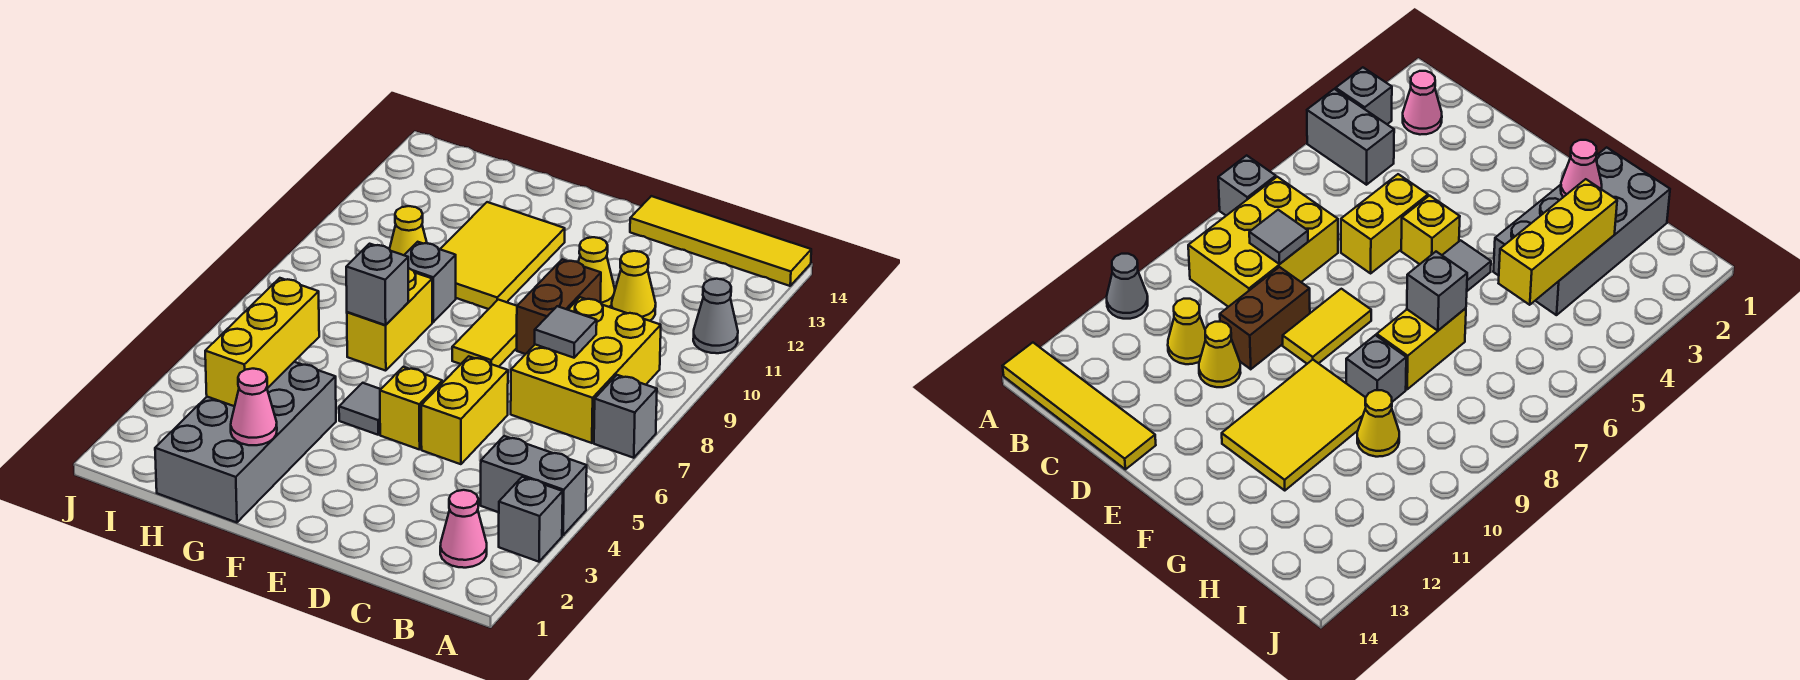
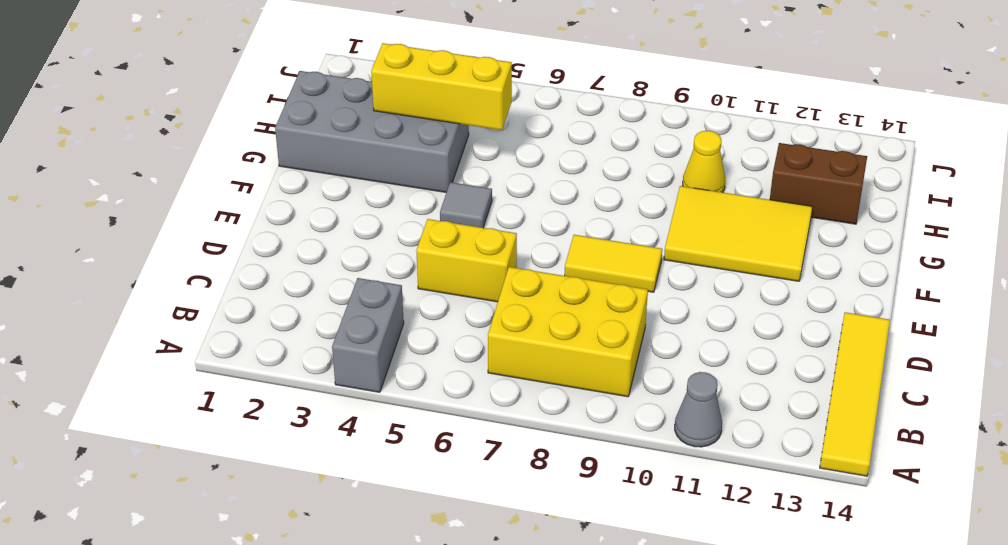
brown 1x2 brick [770,143,867,224] -> brown 1x2 brick moved to [517,259,601,354]
none -> grey 1x1 brick [499,477,563,562]
none -> grey 1x1 brick [594,375,657,458]
none -> pink 1x1 cone [440,490,487,568]

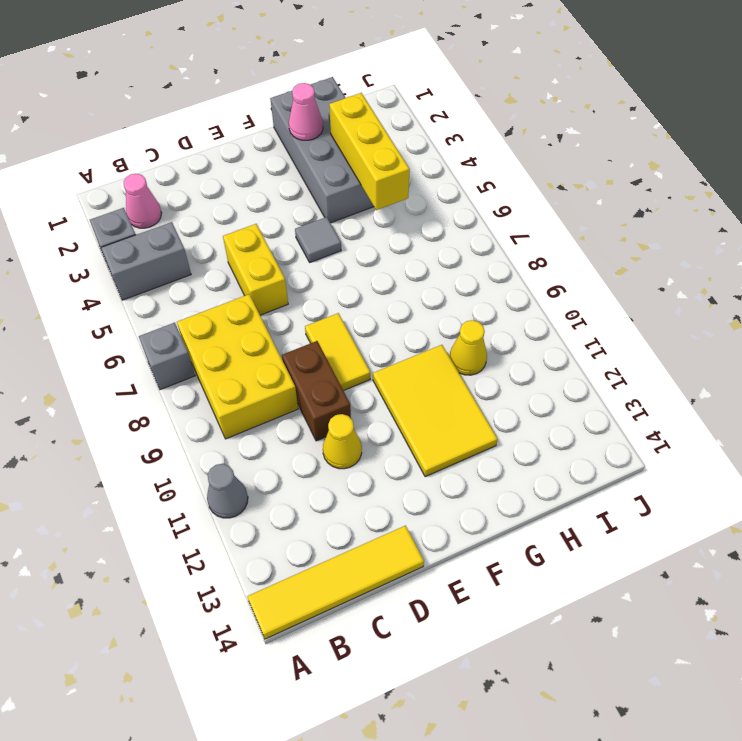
none -> yellow 1x1 cone [612,251,656,321]
none -> yellow 1x1 brick [380,367,442,450]
none -> yellow 1x2 brick [347,268,432,371]

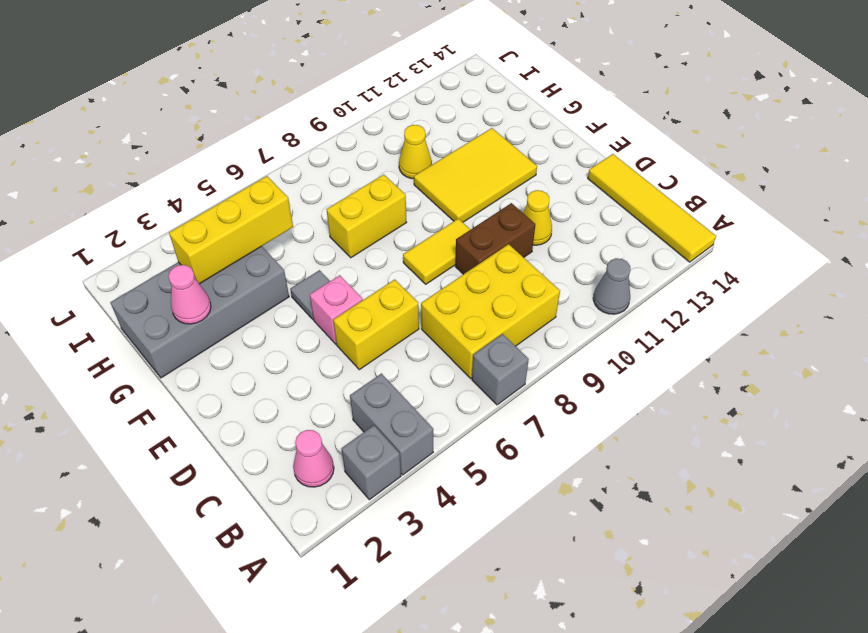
pink 1x1 brick [310,275,363,344] -> yellow 1x1 brick [380,367,442,450]
none -> yellow 1x1 cone [612,251,656,321]
none -> grey 1x1 brick [404,242,456,322]
none -> grey 1x1 tile [535,306,597,358]

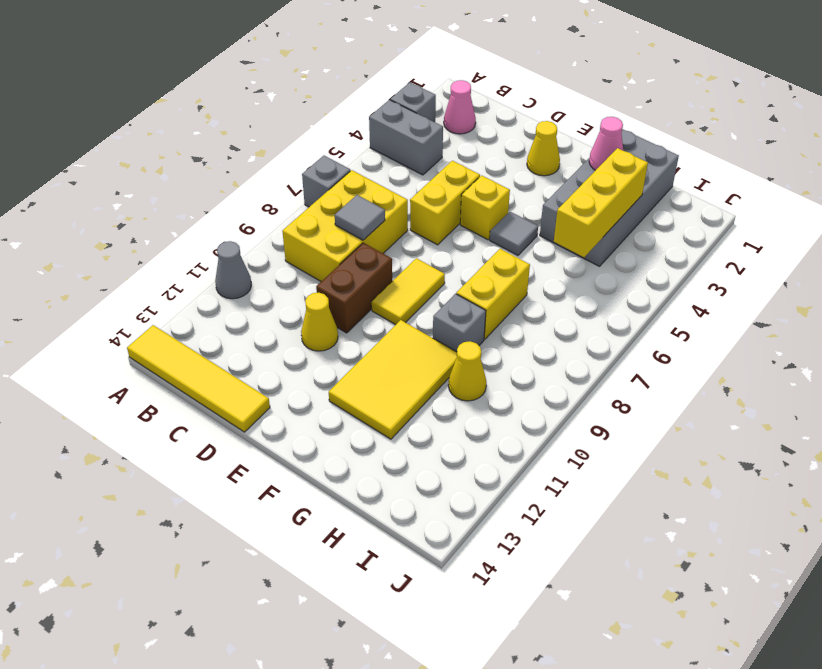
yellow 1x1 cone [527,121,560,176] -> yellow 1x1 cone moved to [612,251,656,321]
none -> grey 1x1 brick [346,244,408,325]

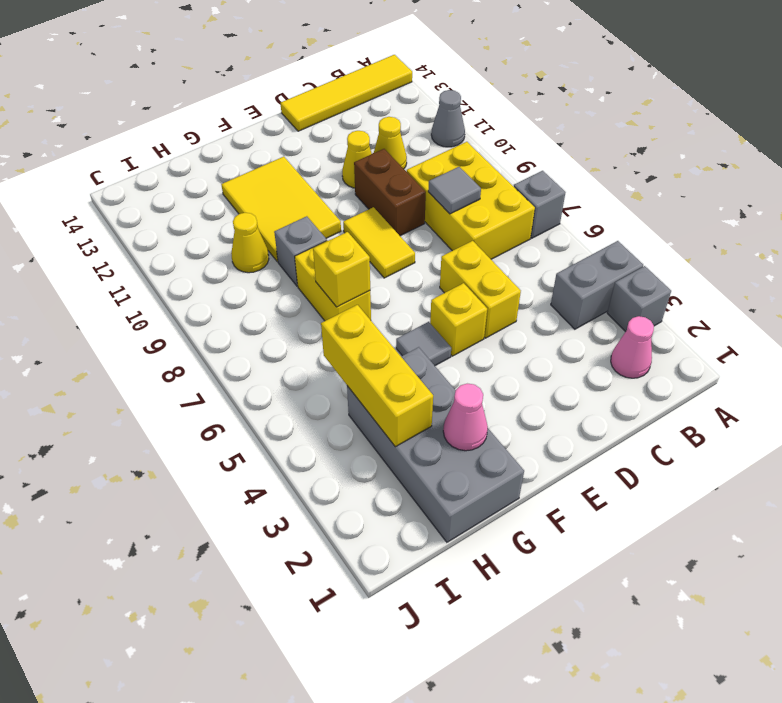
yellow 1x1 brick [313,232,370,307] -> grey 1x1 brick [346,244,408,325]

